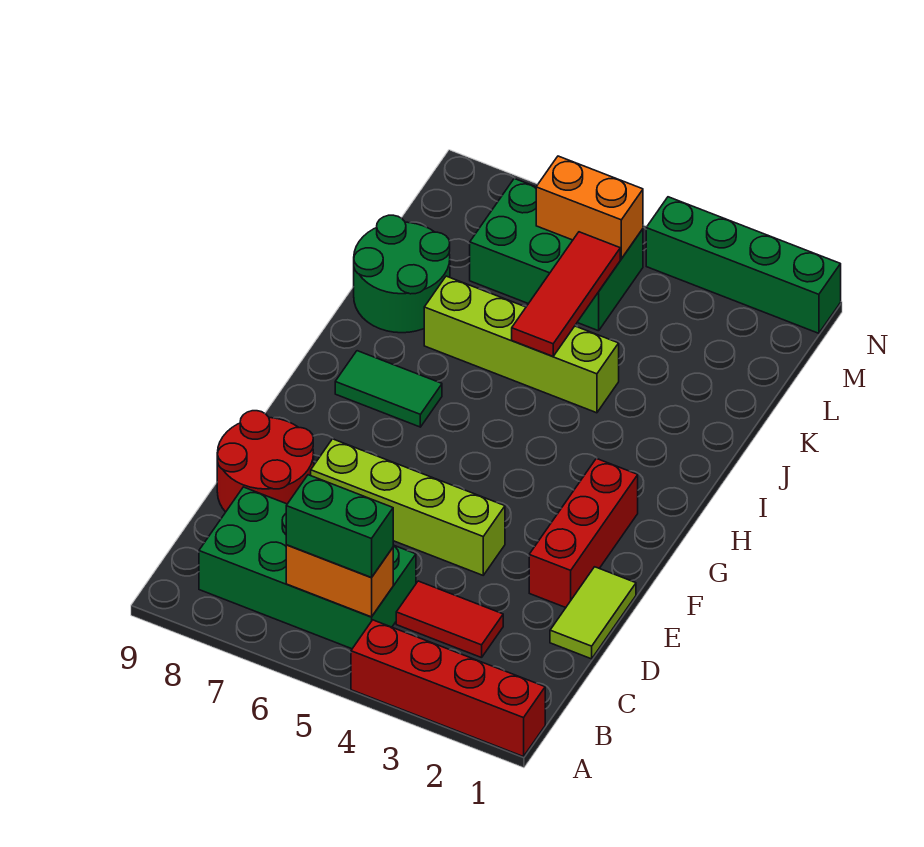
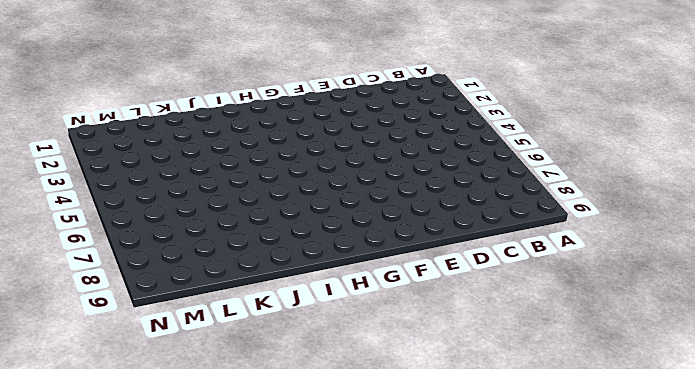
none -> red 1x4 brick [351,620,545,757]
none -> green 2x4 brick [199,487,416,649]
none -> red 1x2 tile [396,581,503,658]

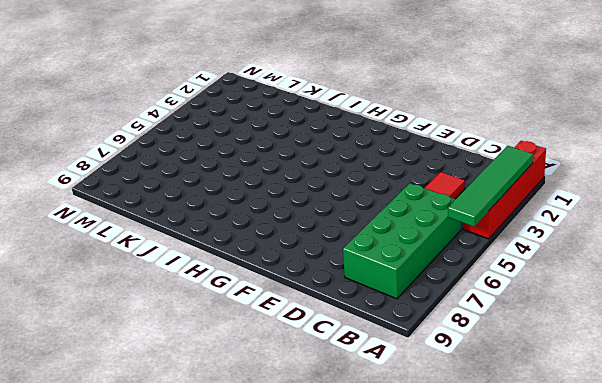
green 1x4 tile [448,146,533,226] -> none
none -> lime 1x2 tile [550,567,636,659]
none -> red 2x2 round brick [217,411,314,512]
none -> red 1x3 brick [529,458,638,608]

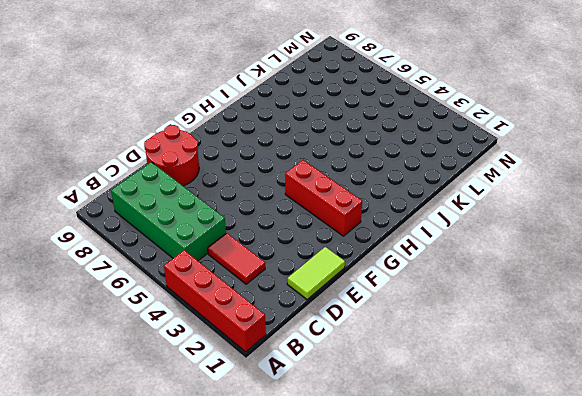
red 1x3 brick [285,160,362,236] -> red 1x3 brick turned to [529,458,638,608]
none -> lime 1x4 brick [311,439,505,575]
none -> green 1x2 tile [335,351,442,427]
none -> lime 1x4 brick [424,276,619,413]

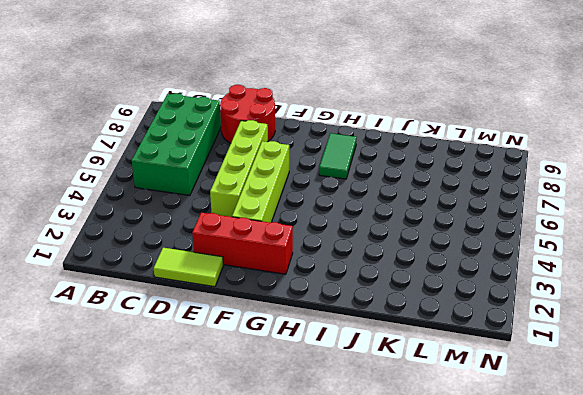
lime 1x4 brick [232,141,289,223] -> lime 1x4 brick moved to [424,276,619,413]
none -> red 1x4 brick [351,620,545,757]
none -> red 1x2 tile [396,581,503,658]
none -> green 2x2 round brick [354,215,450,333]

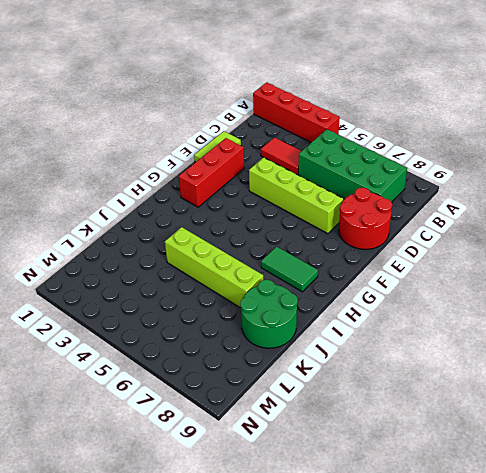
none -> green 2x3 brick [470,179,643,331]
none -> green 1x4 brick [646,197,841,333]
none -> orange 1x2 brick [286,545,393,617]

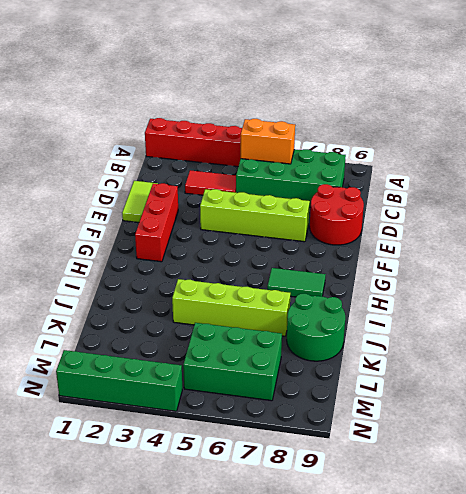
none -> red 1x3 tile [512,232,620,356]
none -> orange 1x2 brick [536,156,643,259]
none -> green 1x2 brick [286,475,393,577]

